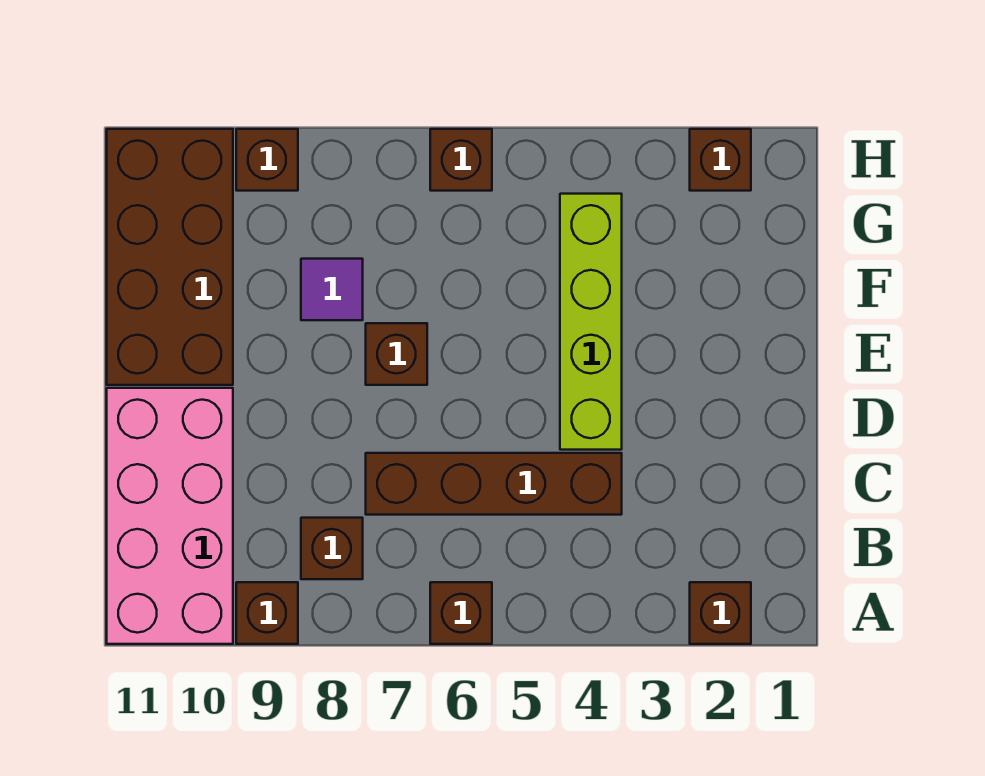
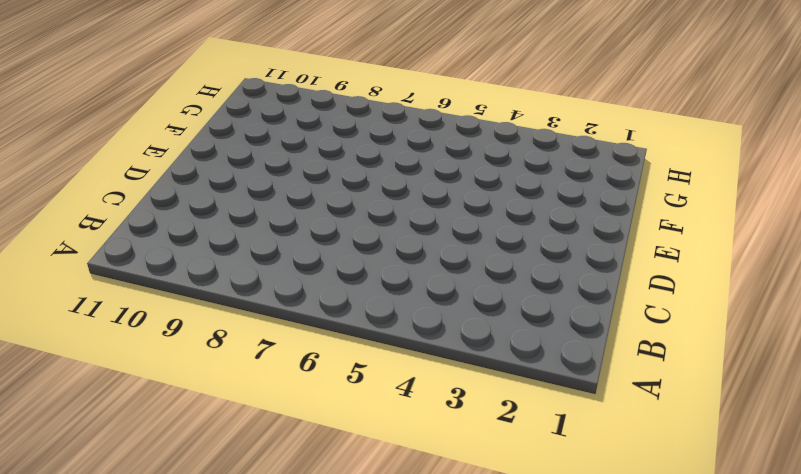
none -> brown 1x1 brick [690,582,751,644]
none -> brown 1x1 brick [430,582,492,644]
none -> brown 1x1 brick [236,582,298,644]

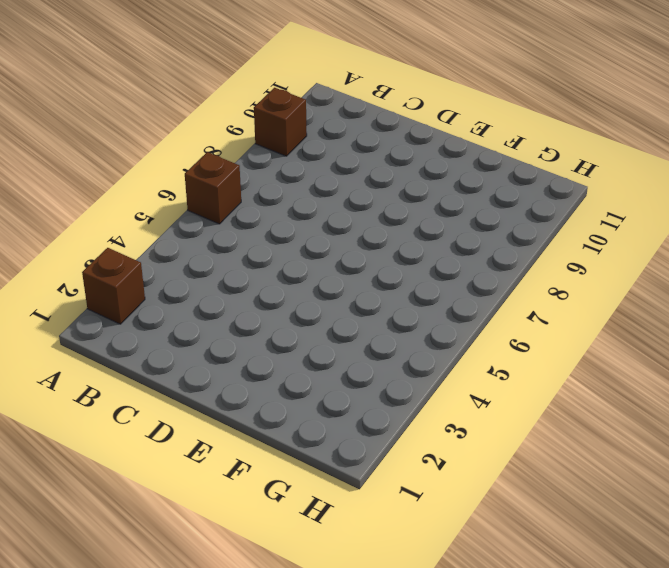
none -> pink 2x4 brick [107,388,233,644]
none -> brown 1x1 brick [301,518,363,579]
none -> brown 1x4 brick [366,453,622,515]

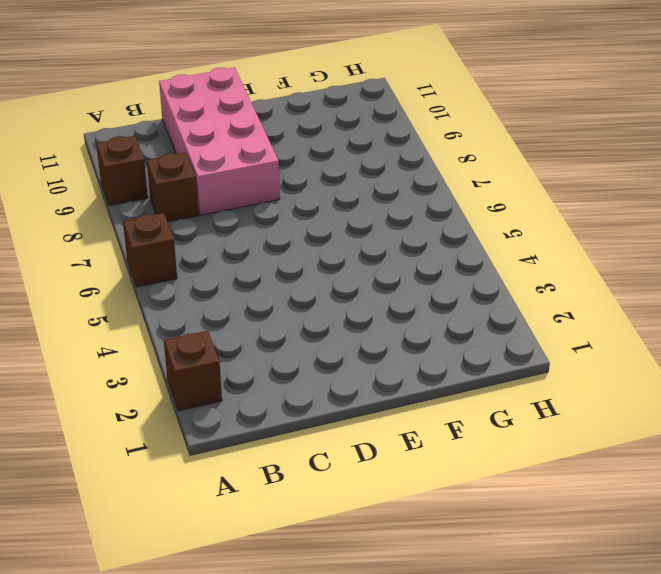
pink 2x4 brick [159,67,280,215] -> pink 2x4 brick turned to [107,388,233,644]
none -> brown 1x4 brick [366,453,622,515]
none -> lime 1x4 brick [560,194,622,450]
none -> brown 1x1 brick [366,323,427,385]

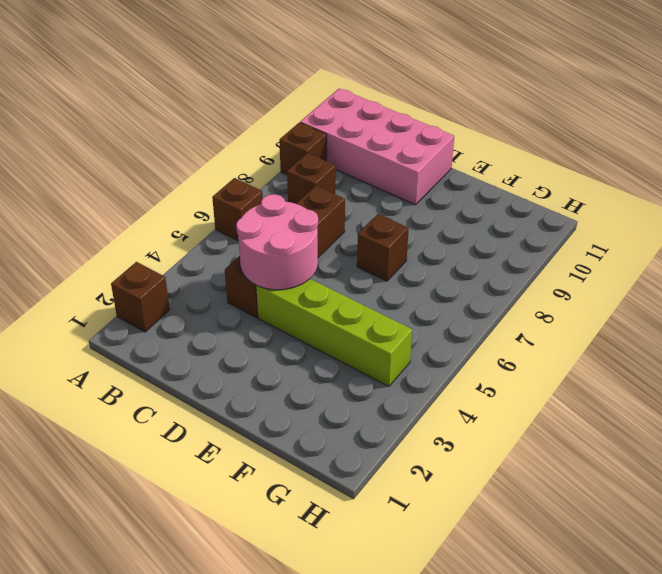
pink 2x2 round brick [236,194,318,290] -> none
none -> brown 2x4 brick [107,129,233,385]
none -> purple 1x1 tile [301,259,363,320]
none -> brown 1x1 brick [690,129,751,191]

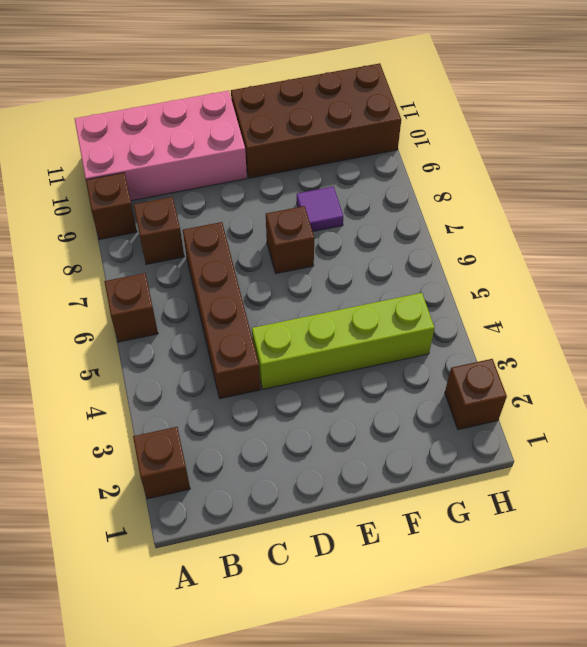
none -> brown 1x1 brick [430,129,492,191]
none -> brown 1x1 brick [236,129,298,191]

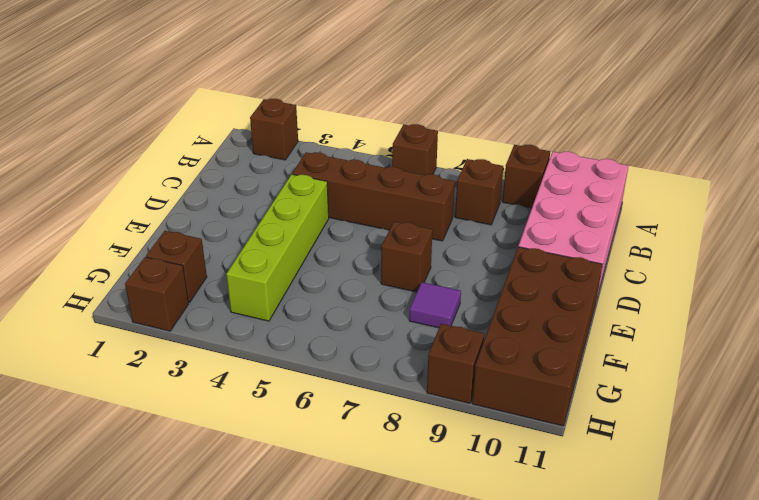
brown 1x1 brick [146,231,207,302] -> brown 1x1 brick moved to [430,129,492,191]

